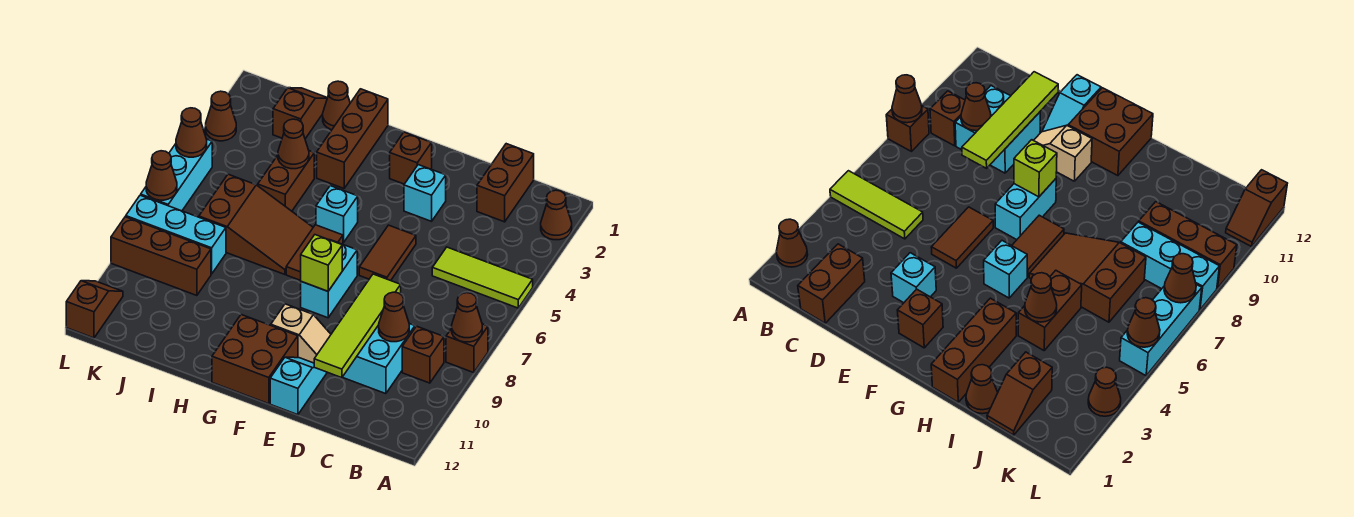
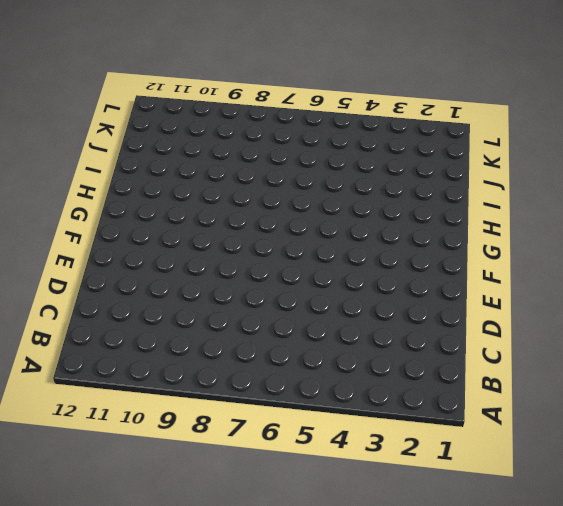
none -> brown 1x1 cone [541,190,572,240]
none -> lime 1x3 tile [432,247,533,308]
none -> brown 1x1 brick [446,324,488,373]
none -> brown 1x1 brick [402,326,444,383]

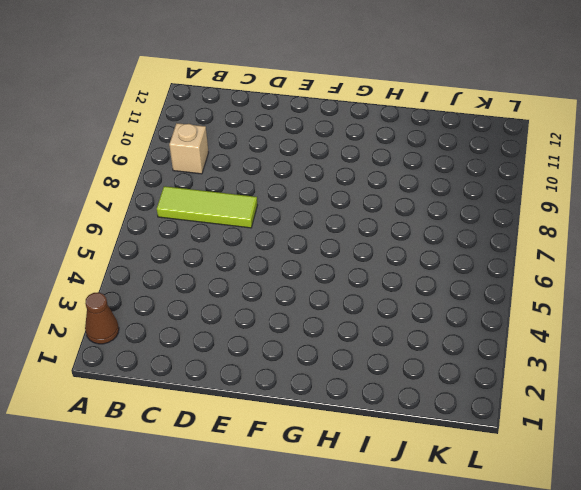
lime 1x3 tile [157,186,257,228] -> lime 1x3 tile moved to [432,247,533,308]
tan 1x1 brick [169,123,209,174] -> brown 1x1 brick [402,326,444,383]
none -> brown 1x1 brick [446,324,488,373]
none -> brown 1x2 brick [477,144,534,222]
none -> cyan 2x2 brick [343,324,415,394]
none -> cyan 1x1 brick [404,165,446,221]

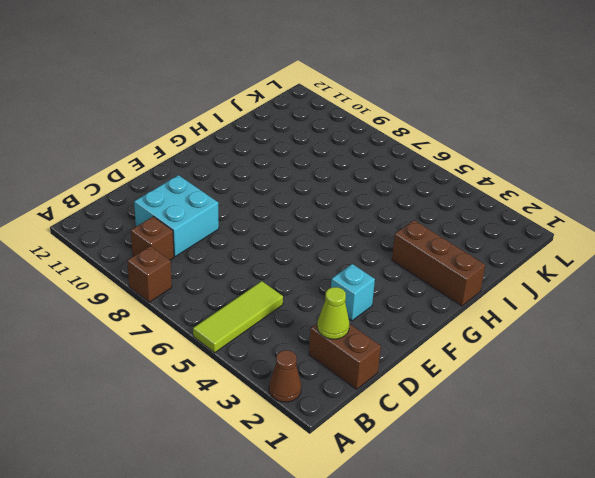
lime 1x1 cone [317,287,349,339] -> none
none -> brown 1x2 tile [359,225,416,281]
none -> tan 1x2 slope [271,304,331,363]
none -> cyan 1x2 slope [270,357,327,415]
none -> brown 1x1 brick [390,132,432,184]

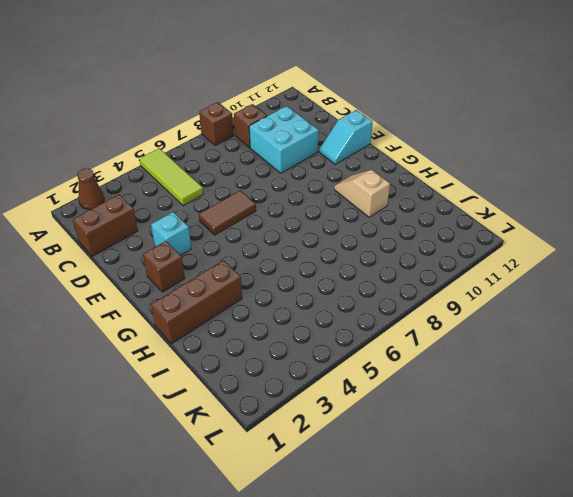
tan 1x2 slope [334,170,390,217] -> tan 1x2 slope moved to [271,304,331,363]
none -> cyan 1x2 brick [301,240,357,318]
none -> brown 2x2 brick [212,315,298,404]
none -> cyan 1x1 brick [316,186,358,242]
none -> brown 1x2 tile [286,225,343,281]

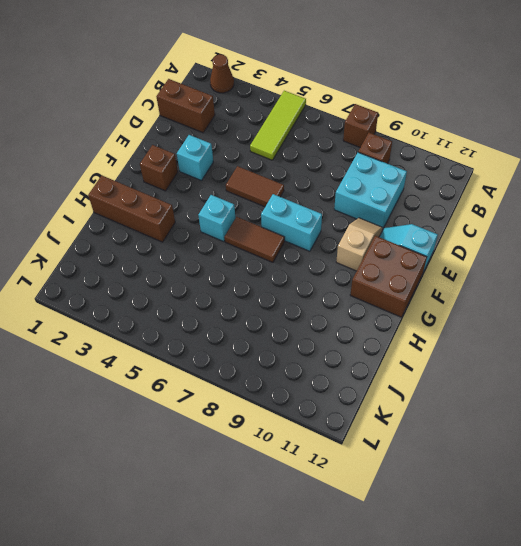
none -> brown 2x3 slope [199,174,313,274]
none -> brown 1x1 cone [323,81,350,130]
none -> brown 1x2 brick [258,151,314,211]
none -> brown 1x2 slope [273,88,327,139]

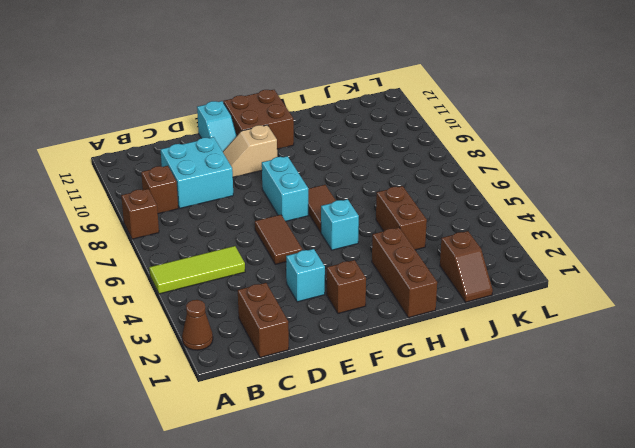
none -> brown 2x3 slope [199,174,313,274]
none -> brown 1x1 cone [323,81,350,130]
none -> cyan 1x3 brick [126,195,226,274]
none -> brown 1x3 brick [111,217,211,296]

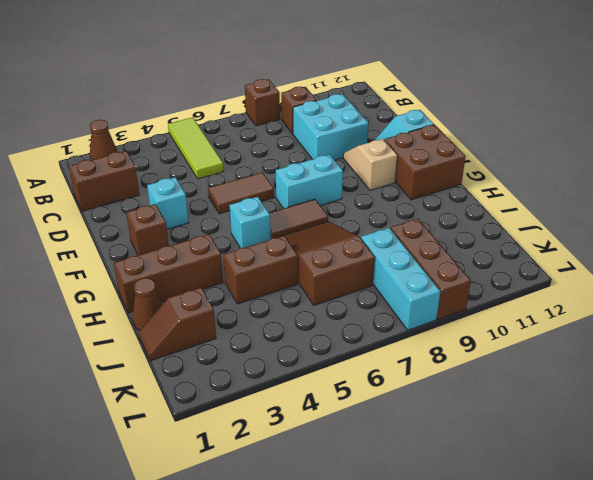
none -> brown 1x1 cone [206,91,236,141]
none -> cyan 1x3 brick [141,139,212,211]
none -> brown 1x2 slope [66,281,123,338]
none -> brown 1x1 cone [452,293,482,342]

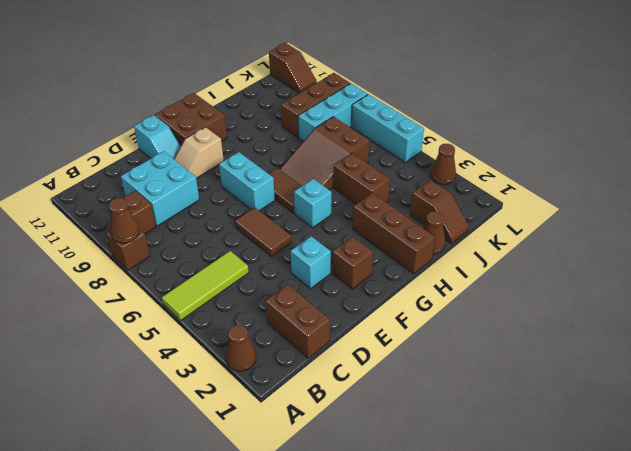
none -> brown 1x1 cone [379,292,409,342]
none -> lime 1x4 tile [314,274,401,378]
none -> lime 1x1 brick [301,235,342,291]
none -> brown 1x1 cone [278,119,309,169]

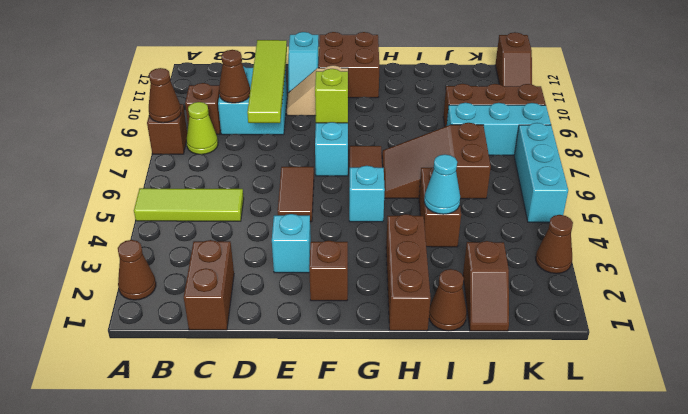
lime 1x1 cone [186,102,218,154] -> none
cyan 1x1 cone [424,154,460,214] -> brown 1x1 cone [278,119,309,169]
none -> brown 1x1 cone [176,108,207,157]
none -> brown 1x1 cone [146,151,177,200]

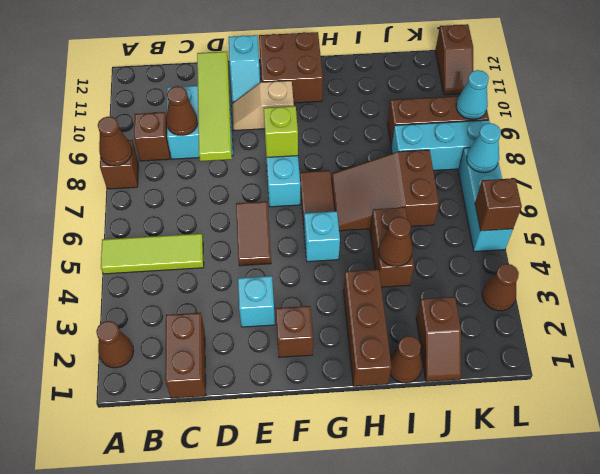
brown 1x1 brick [475,178,522,231] -> brown 1x1 cone [176,108,207,157]
cyan 1x1 cone [467,123,501,173] -> brown 1x1 cone [146,151,177,200]
cyan 1x1 cone [456,70,489,119] -> none

